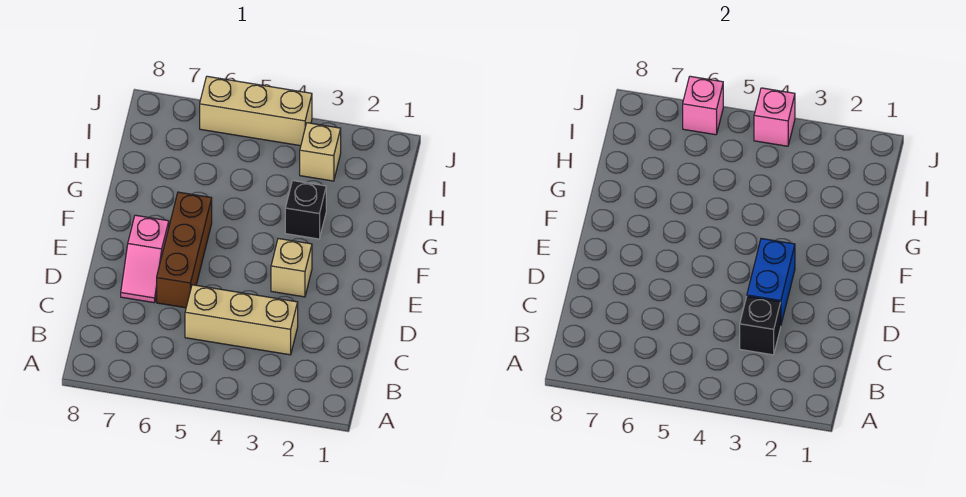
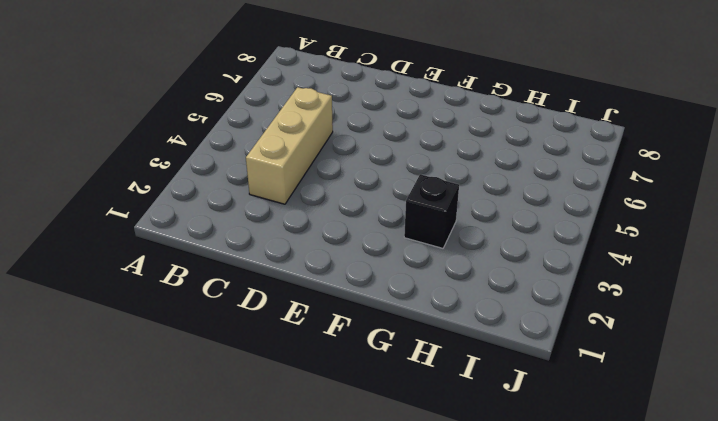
none -> brown 1x3 brick [157,192,212,308]
none -> pink 1x2 slope [121,215,169,303]

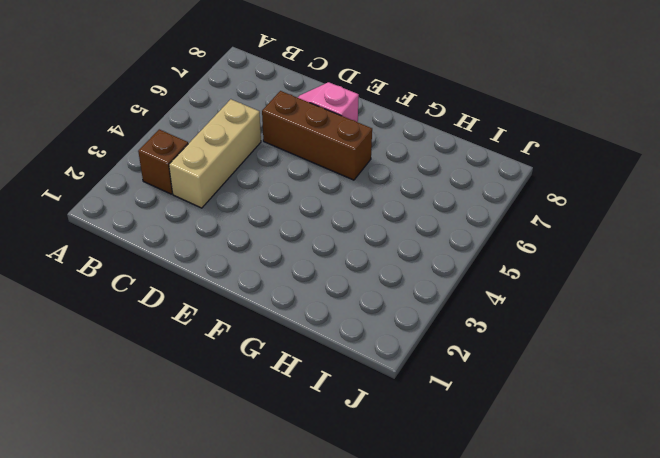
brown 1x1 brick [138,129,188,194] -> none
none -> tan 1x1 brick [271,239,312,297]
none -> black 1x1 brick [285,181,326,239]

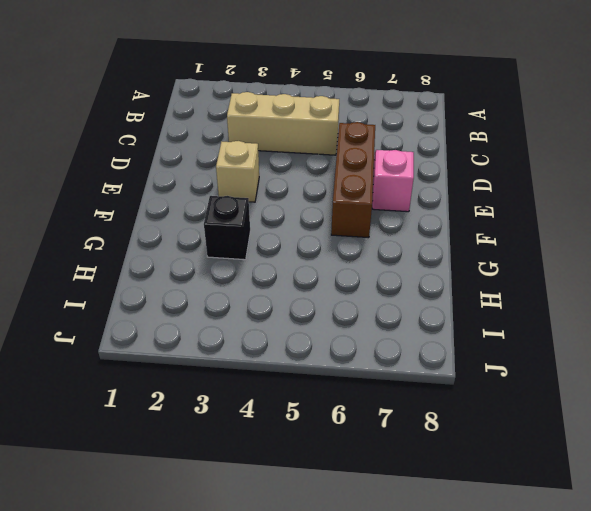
none -> tan 1x1 brick [300,123,341,181]
none -> tan 1x3 brick [200,76,312,146]

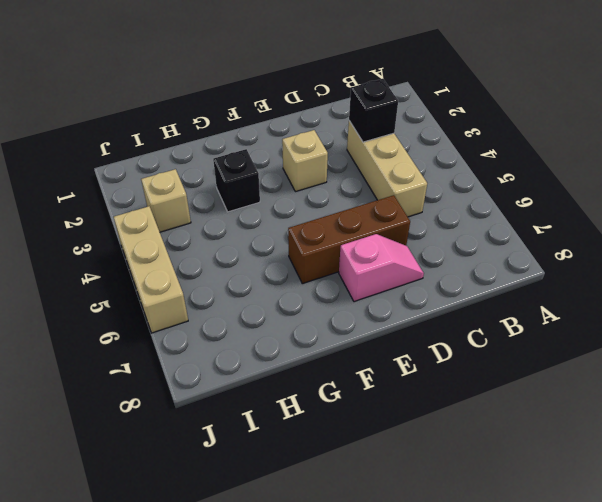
none -> blue 1x2 brick [747,239,795,324]
none -> pink 1x1 brick [754,88,795,146]

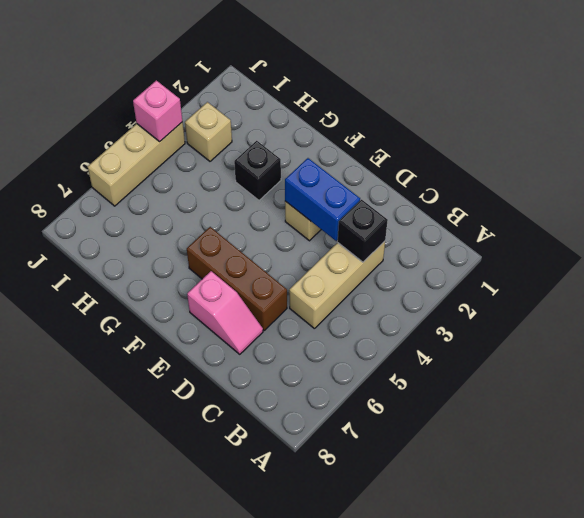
none -> pink 1x1 brick [683,76,723,135]

